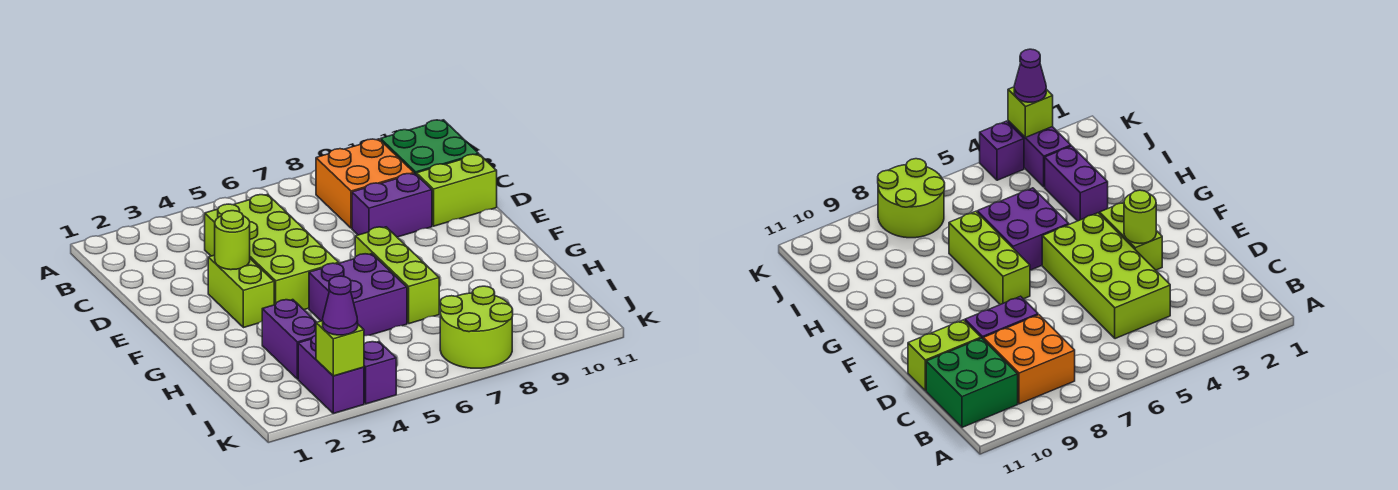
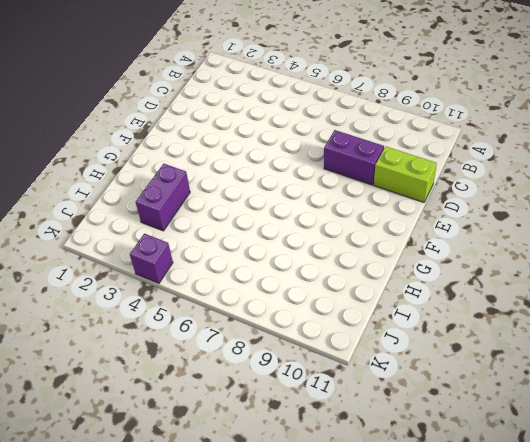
none -> orange 2x2 brick [316,139,414,228]
none -> green 2x2 brick [381,120,479,174]
none -> lime 2x4 brick [205,194,339,310]

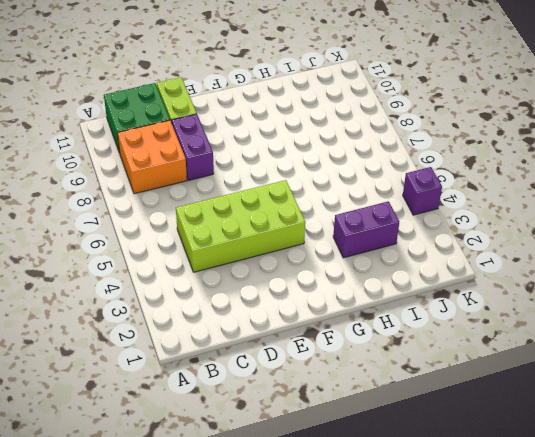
none -> lime 1x2 brick [208,255,274,328]
none -> lime 1x3 brick [355,227,439,324]
none -> purple 2x2 brick [309,254,407,336]

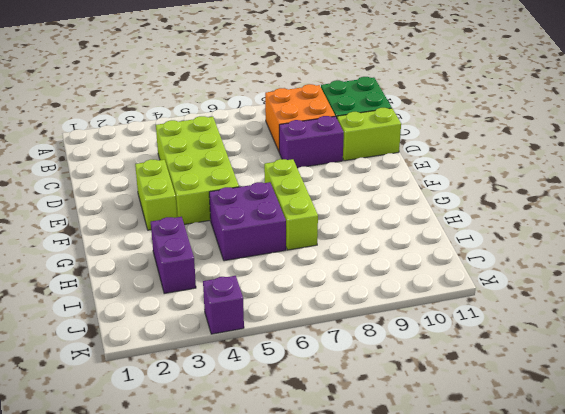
none -> purple 1x2 brick [298,335,364,413]
none -> lime 2x2 round brick [440,286,513,368]
none -> lime 1x1 round brick [215,211,250,270]

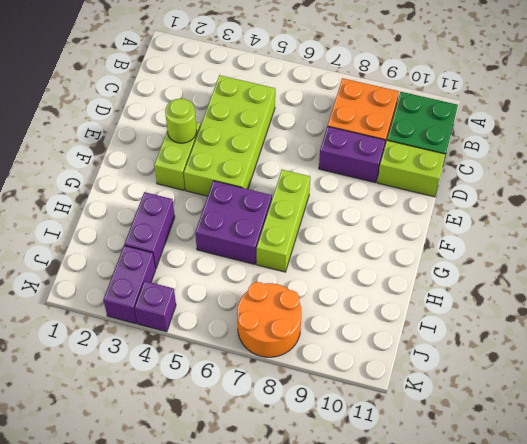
orange 2x2 round brick [237,282,301,357] -> lime 2x2 round brick [440,286,513,368]
none -> lime 1x1 brick [316,321,364,376]
none -> purple 1x1 cone [323,276,358,335]

